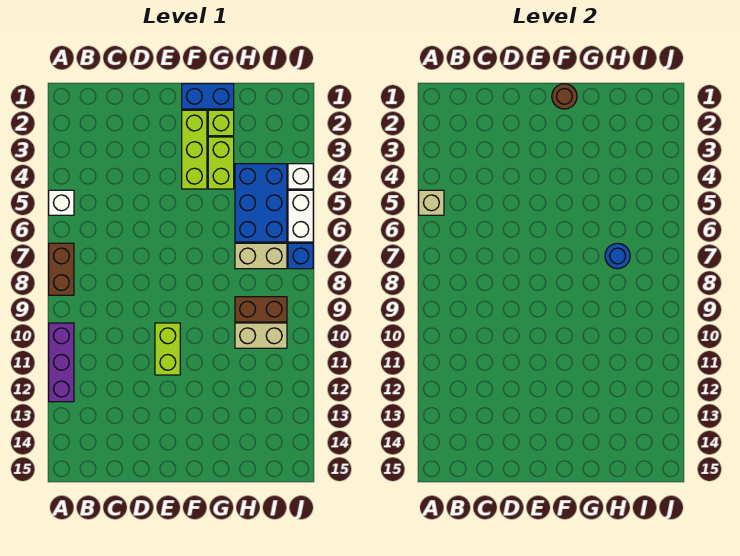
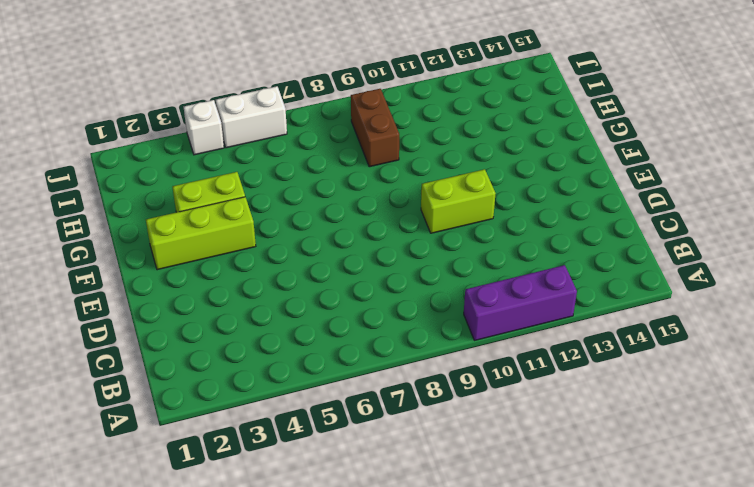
none -> white 1x1 brick [49,190,74,215]
none -> brown 1x2 brick [49,243,74,295]
none -> blue 1x2 brick [182,84,234,109]

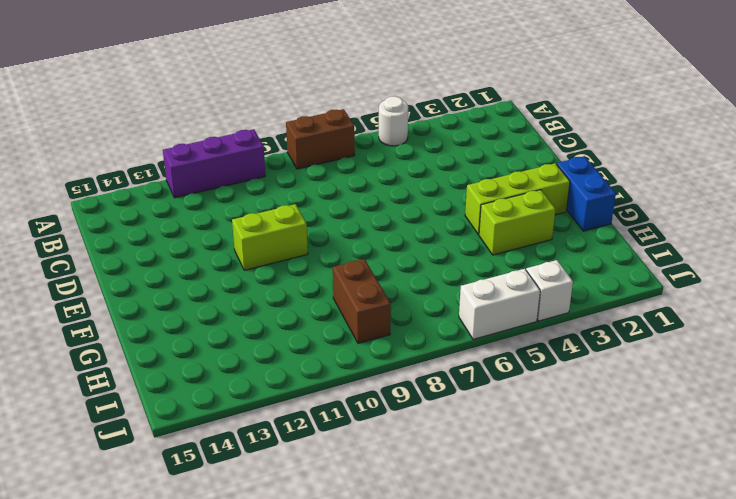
white 1x1 round brick [379,96,408,146] -> white 1x1 brick [49,190,74,215]
none -> lime 1x1 brick [208,110,234,136]
none -> blue 2x3 brick [235,164,287,242]
none -> tan 1x2 brick [235,243,287,269]

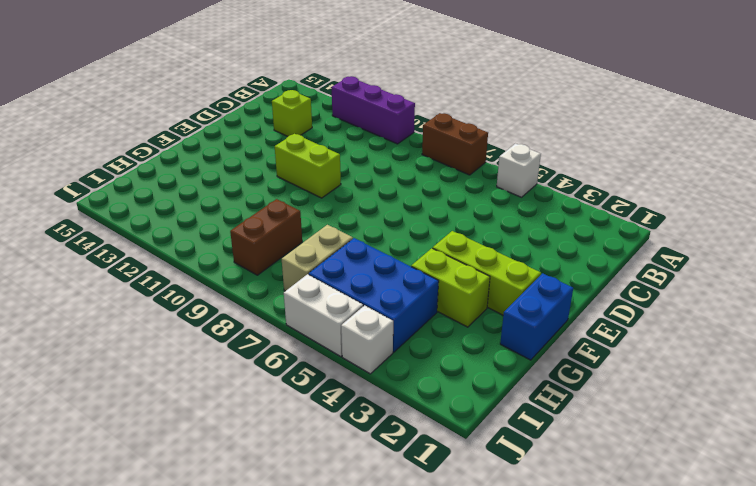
lime 1x1 brick [272,90,312,136] -> lime 1x1 brick moved to [208,110,234,136]
none -> tan 1x2 brick [235,323,287,348]
none -> blue 1x1 brick [288,243,313,269]
none -> tan 1x1 brick [419,190,444,215]

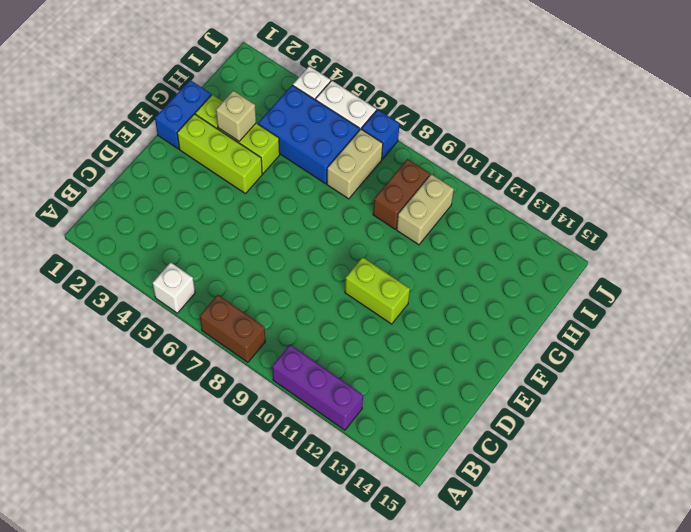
tan 1x1 brick [216,91,256,141] -> tan 1x1 brick moved to [419,190,444,215]
none -> brown 1x1 round brick [552,84,577,109]
none -> blue 1x1 round brick [605,243,630,269]

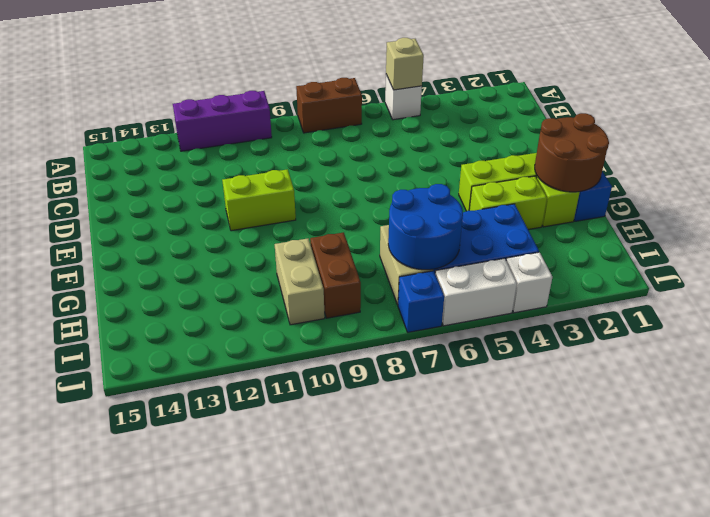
brown 2x2 round brick [535,113,609,192] -> brown 1x1 round brick [552,84,577,109]
blue 2x2 round brick [388,184,463,270] -> blue 1x1 round brick [605,243,630,269]

